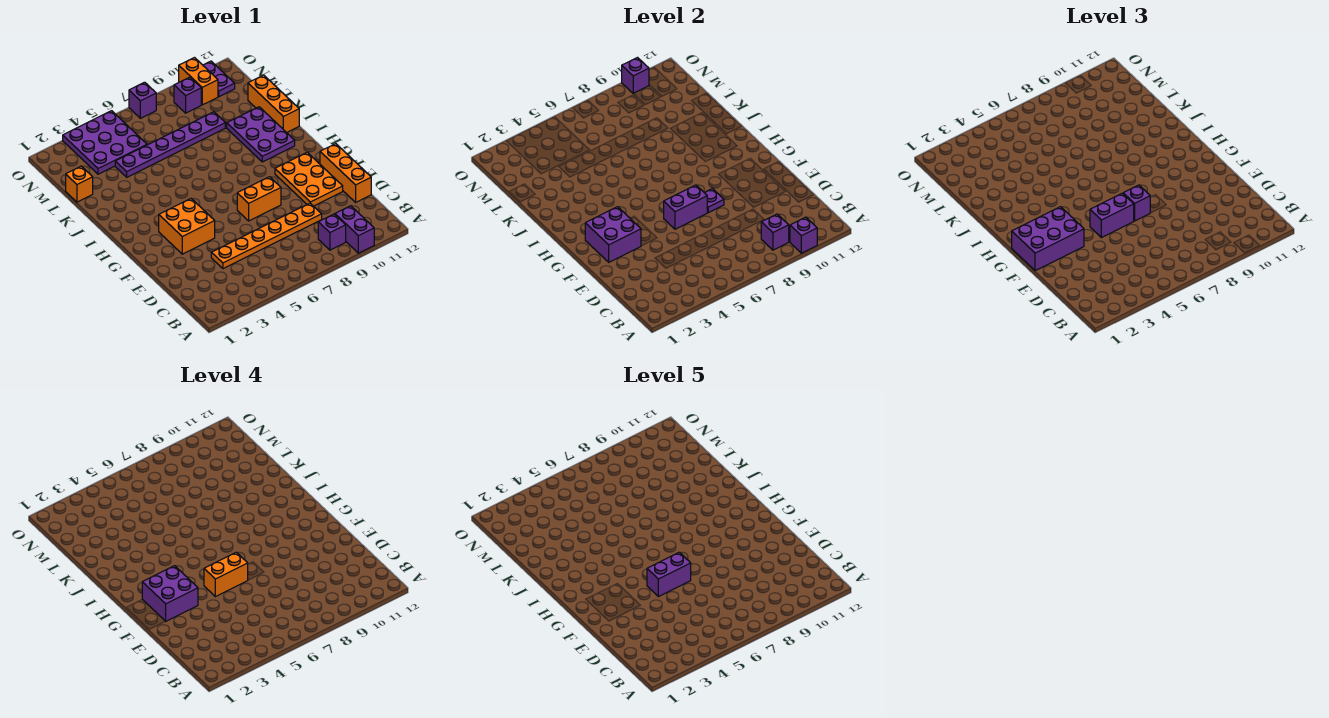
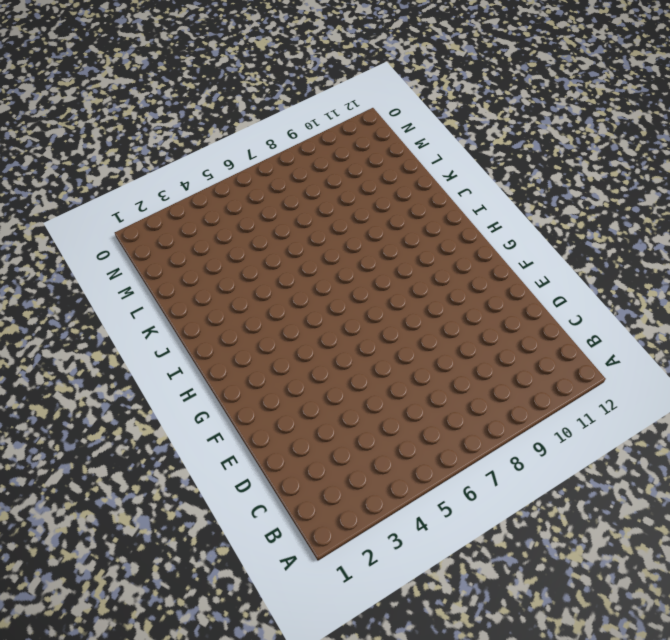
none -> purple 1x2 brick [335,206,374,253]
none -> purple 1x1 brick [318,214,346,250]
none -> orange 1x6 plate [211,203,322,269]

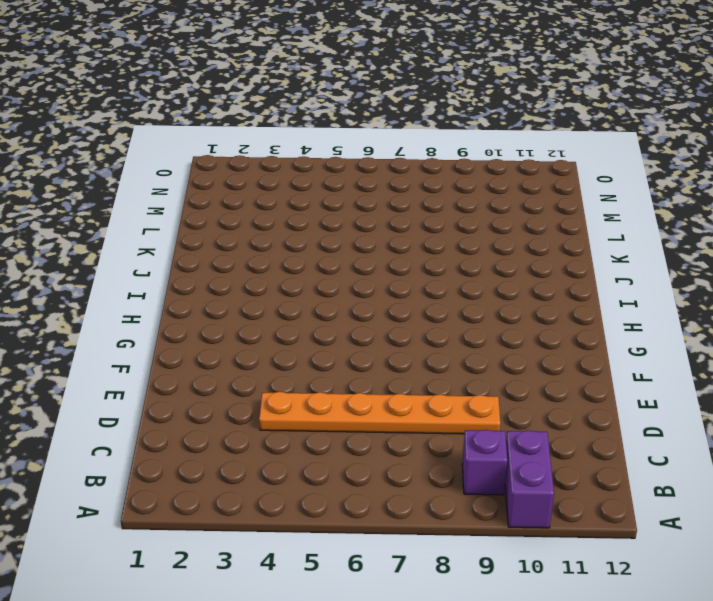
none -> orange 1x3 brick [320,144,371,202]
none -> orange 2x3 plate [275,152,343,206]
none -> orange 2x2 brick [159,199,215,254]

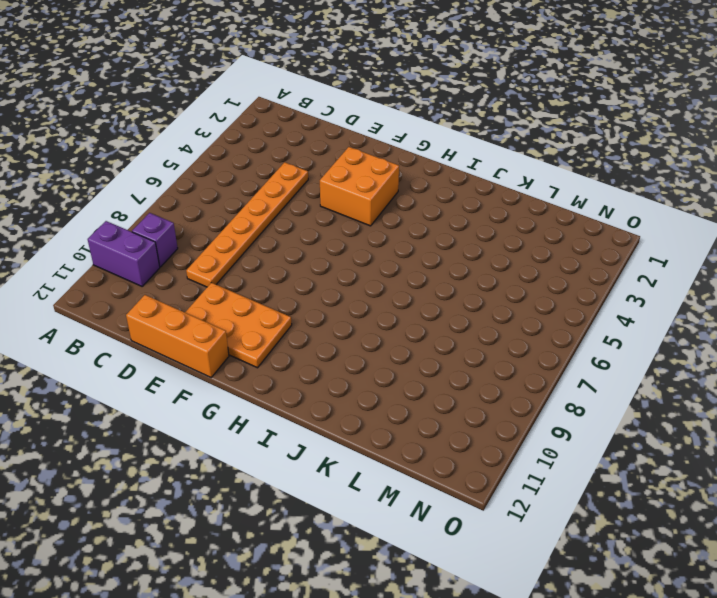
none -> orange 1x2 brick [237,177,281,221]
none -> purple 2x3 plate [227,107,295,162]
none -> orange 1x3 brick [248,75,299,133]

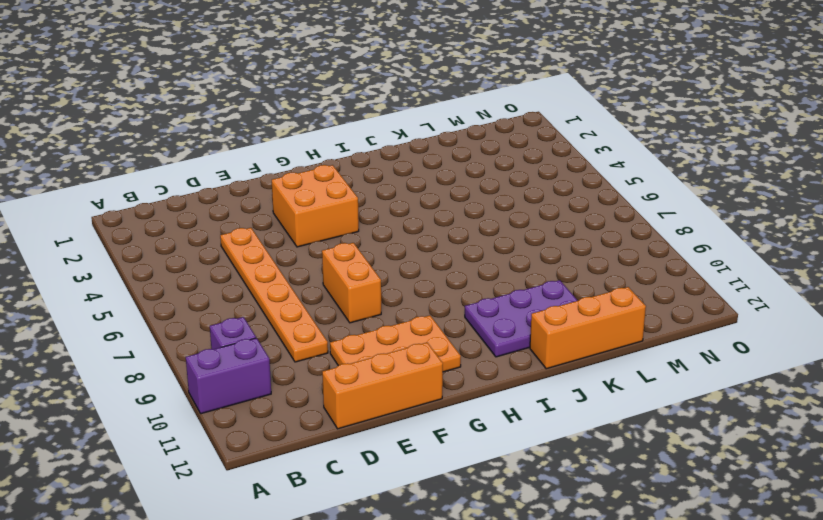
none -> orange 1x1 brick [66,166,93,202]
none -> purple 1x6 plate [115,112,225,177]
none -> purple 3x3 plate [63,111,147,174]

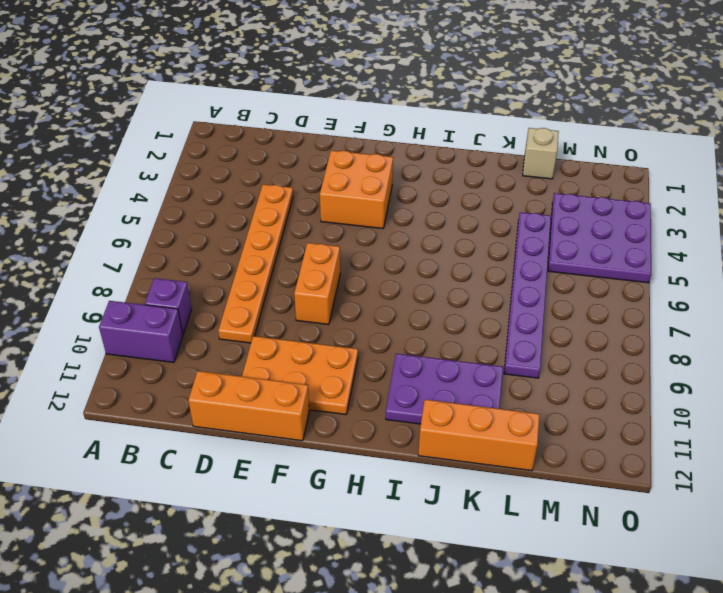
tan 1x1 brick [523,128,559,179] -> orange 1x1 brick [66,166,93,202]
none -> purple 1x1 brick [174,77,201,113]
none -> orange 1x2 brick [179,58,218,105]
none -> purple 1x2 plate [203,61,235,97]

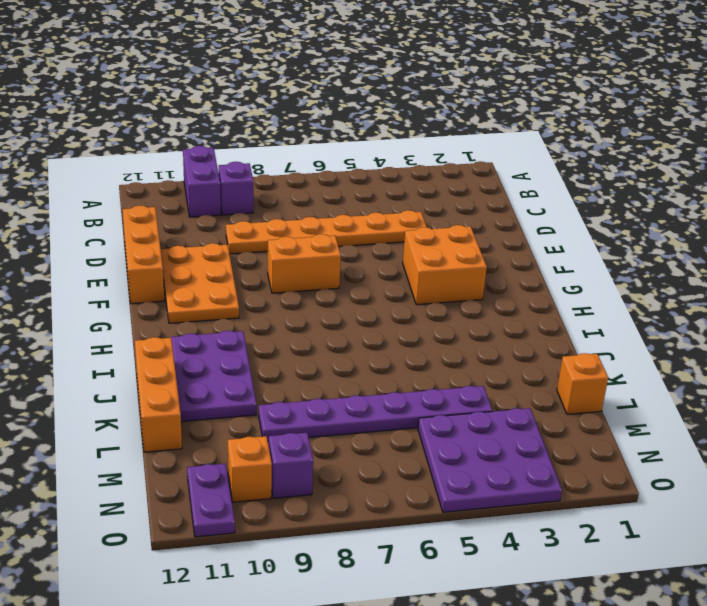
orange 1x1 brick [228,436,272,502] -> orange 1x2 brick [179,58,218,105]
none -> purple 1x1 brick [129,82,156,118]
none -> purple 1x1 brick [790,217,817,253]
none -> purple 1x1 brick [761,214,789,250]

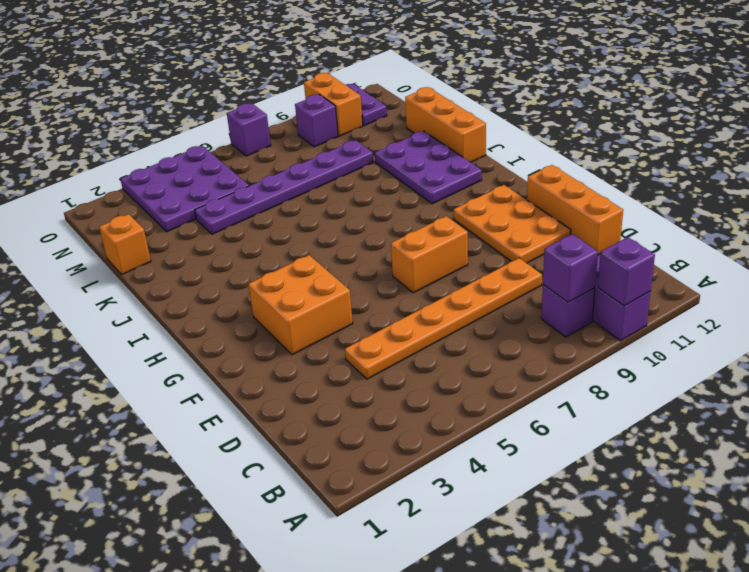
none -> purple 2x2 brick [585,207,641,262]
none -> purple 1x2 brick [664,185,707,229]
none -> purple 1x1 plate [704,189,724,213]

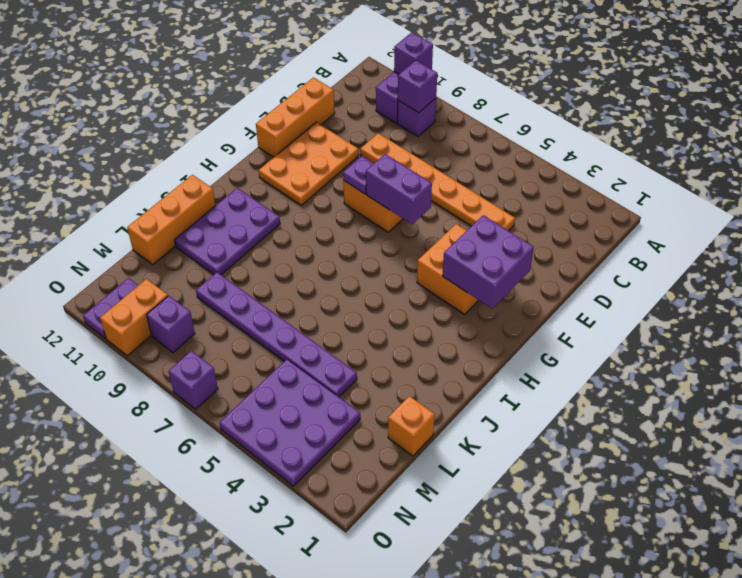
none -> purple 1x1 brick [622,58,649,93]
none -> purple 2x3 brick [1012,207,1084,271]
none -> purple 1x2 brick [1090,193,1134,238]

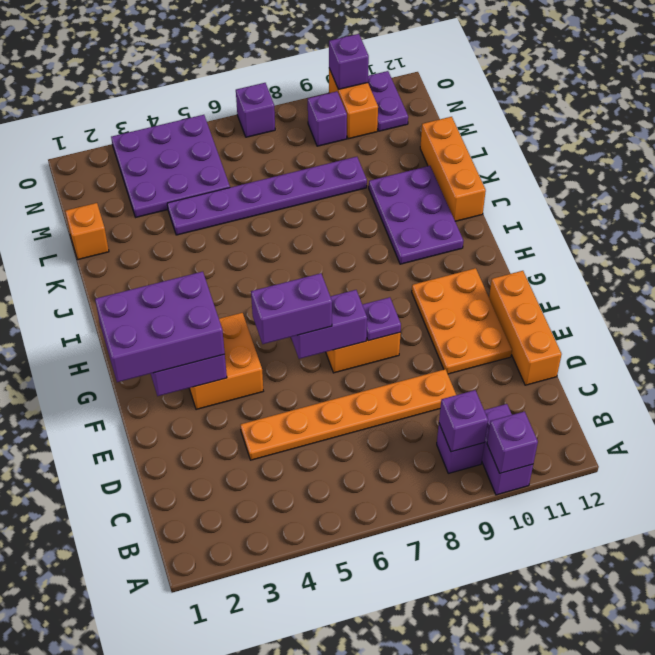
none -> purple 1x1 brick [1123,185,1150,221]
none -> purple 2x2 brick [142,566,198,621]
none -> orange 1x2 brick [204,552,248,597]

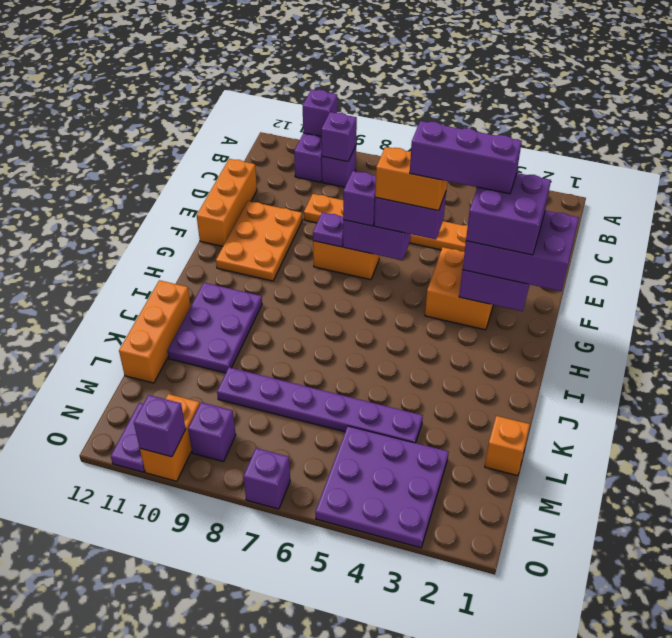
purple 1x3 brick [410,121,522,194] -> purple 1x2 brick [647,552,691,597]

